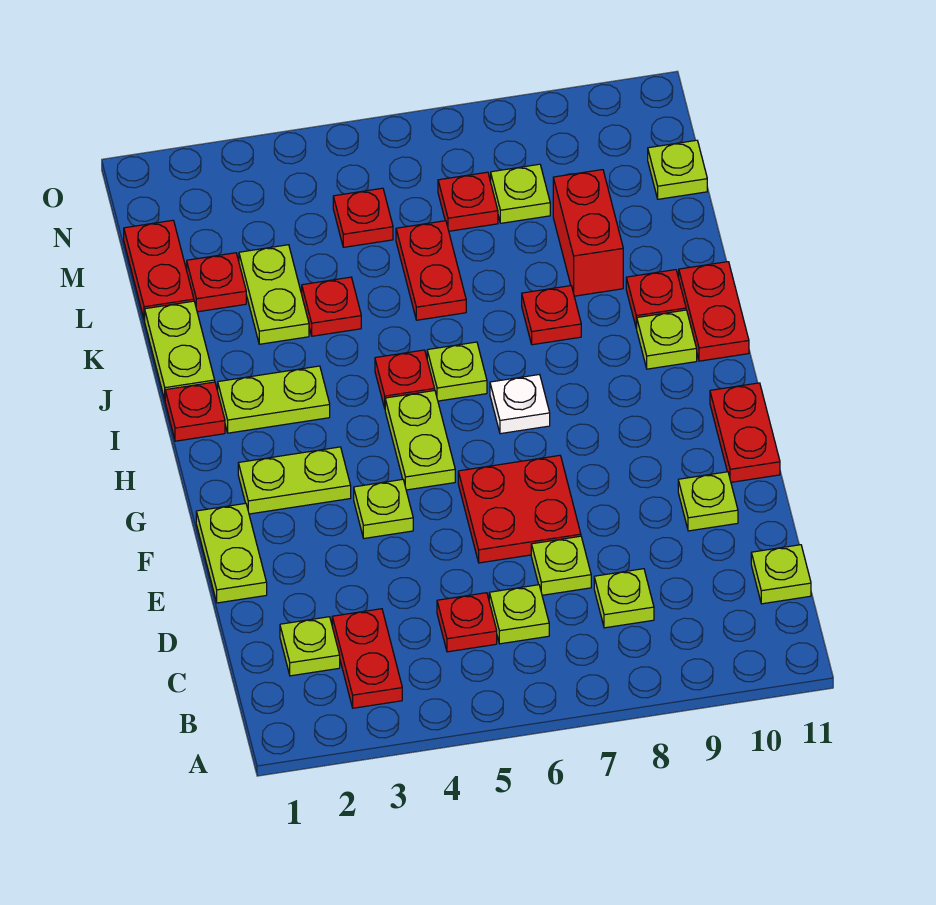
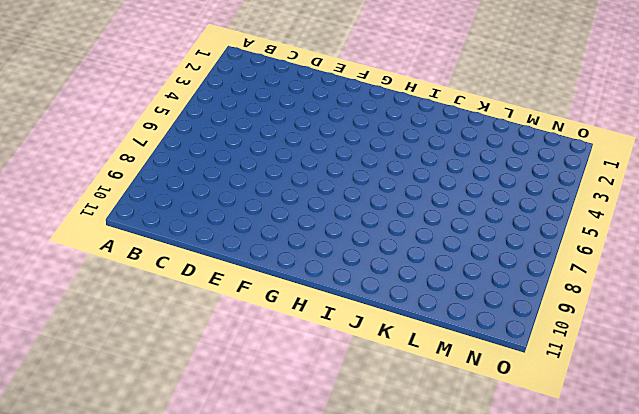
none -> red 1x2 plate [332,609,402,708]
none -> lime 1x1 plate [280,617,340,676]
none -> red 1x1 plate [437,593,497,652]
none -> lime 1x1 plate [489,585,549,644]

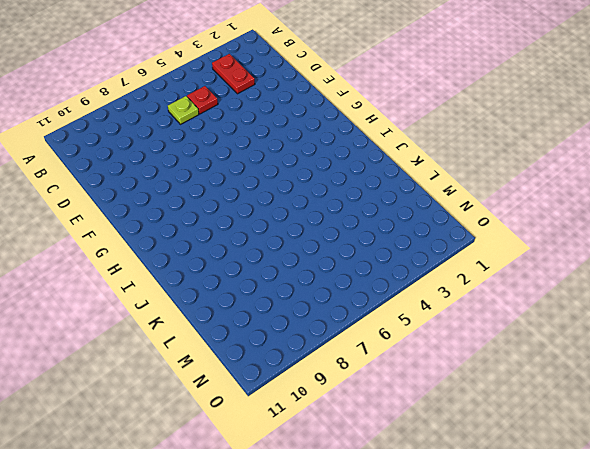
none -> lime 1x1 plate [280,617,340,676]
none -> lime 1x1 plate [594,569,654,628]
none -> lime 1x1 plate [751,545,811,604]
none -> lime 1x1 plate [531,536,591,595]

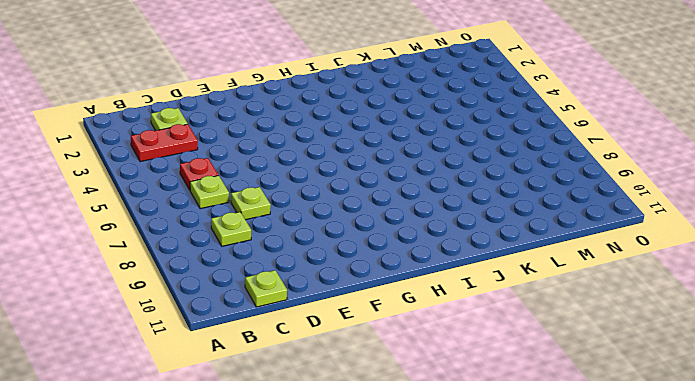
none -> lime 1x2 plate [196,503,267,603]
none -> red 2x2 plate [458,455,581,563]
none -> lime 1x1 plate [678,472,738,531]
none -> lime 1x1 plate [354,479,413,538]

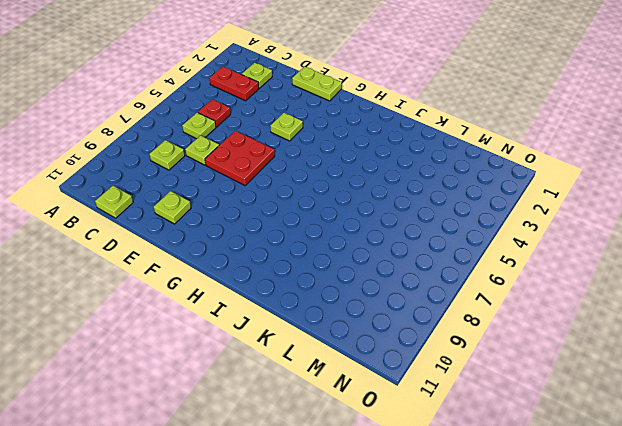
none -> red 1x2 plate [710,383,780,482]
none -> lime 1x2 plate [238,447,351,514]
none -> lime 1x2 plate [385,391,455,490]
none -> white 1x1 plate [490,374,550,434]

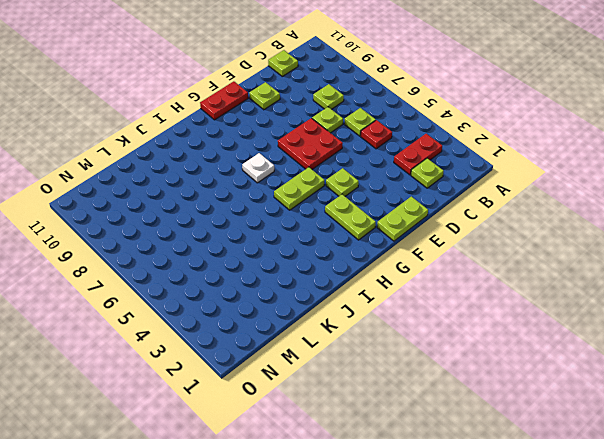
none -> red 1x1 plate [165,382,225,441]
none -> lime 1x2 plate [218,366,330,433]
none -> red 1x1 plate [375,350,435,408]
none -> lime 1x1 plate [427,342,487,401]

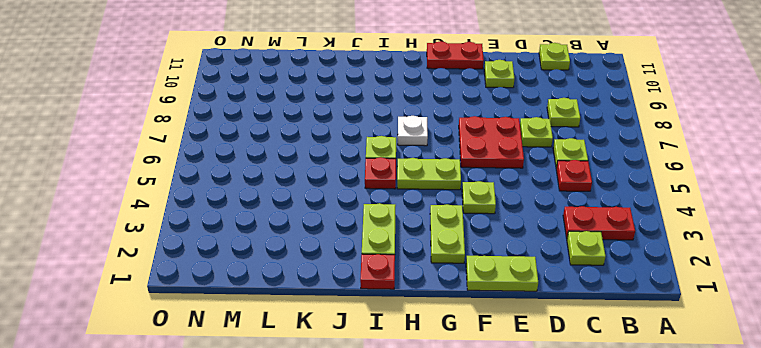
none -> lime 1x1 plate [636,310,697,369]
none -> red 1x2 plate [679,262,749,361]
none -> lime 1x2 plate [145,301,215,399]
none -> red 1x1 plate [522,286,581,345]

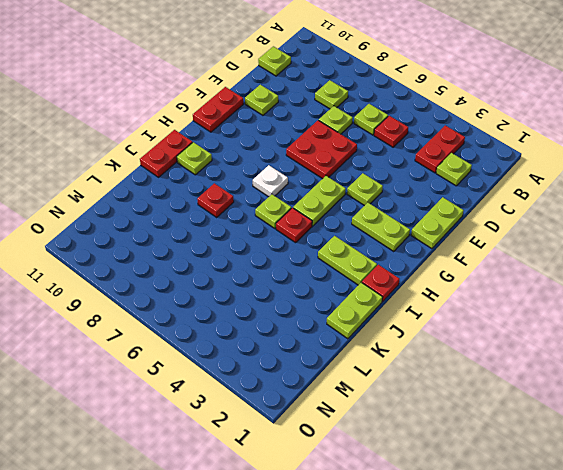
none -> red 1x1 plate [626,270,686,328]
none -> lime 1x2 plate [239,245,309,344]
none -> red 1x1 plate [302,277,361,336]
none -> red 1x2 plate [396,221,466,320]

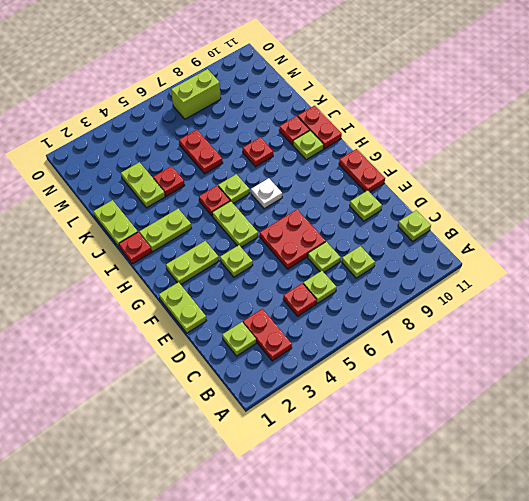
lime 1x2 brick [171,69,221,119] -> none
none -> red 1x2 brick [553,170,623,296]
none -> red 1x2 plate [124,220,194,320]
none -> red 1x1 plate [187,253,246,312]
none -> red 1x1 plate [333,188,393,247]

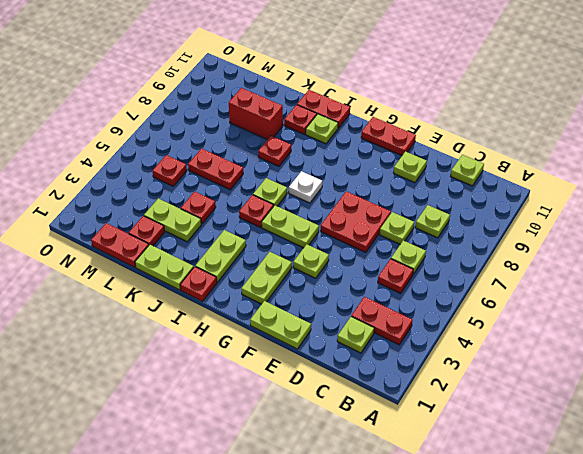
none -> red 1x1 plate [438,172,498,231]
none -> lime 1x1 plate [491,164,550,223]
none -> lime 1x1 plate [648,140,707,199]

